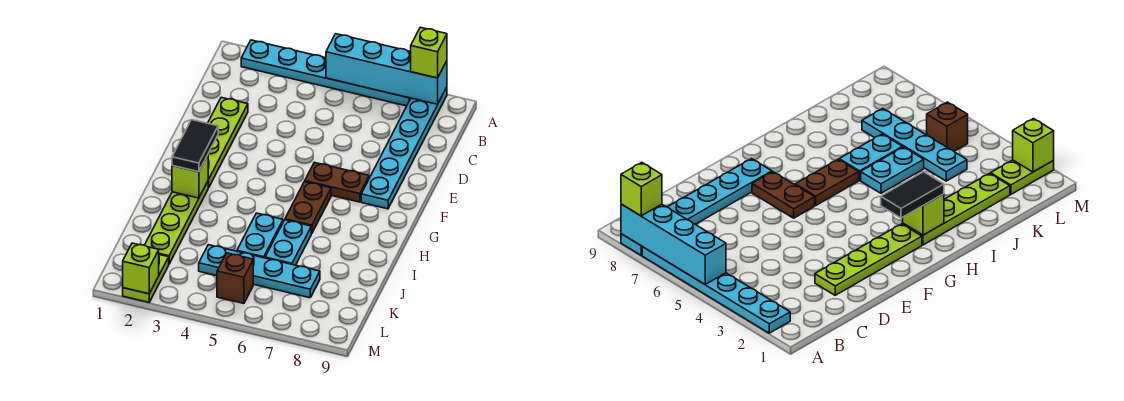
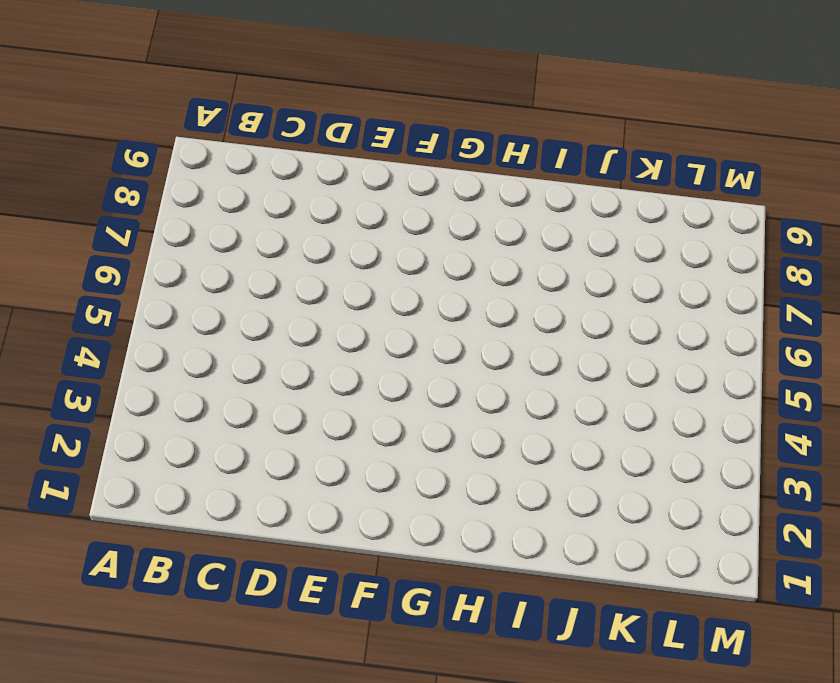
none -> cyan 1x6 plate [241,40,411,106]
none -> cyan 1x6 plate [361,87,447,209]
none -> lime 1x4 plate [208,97,248,187]

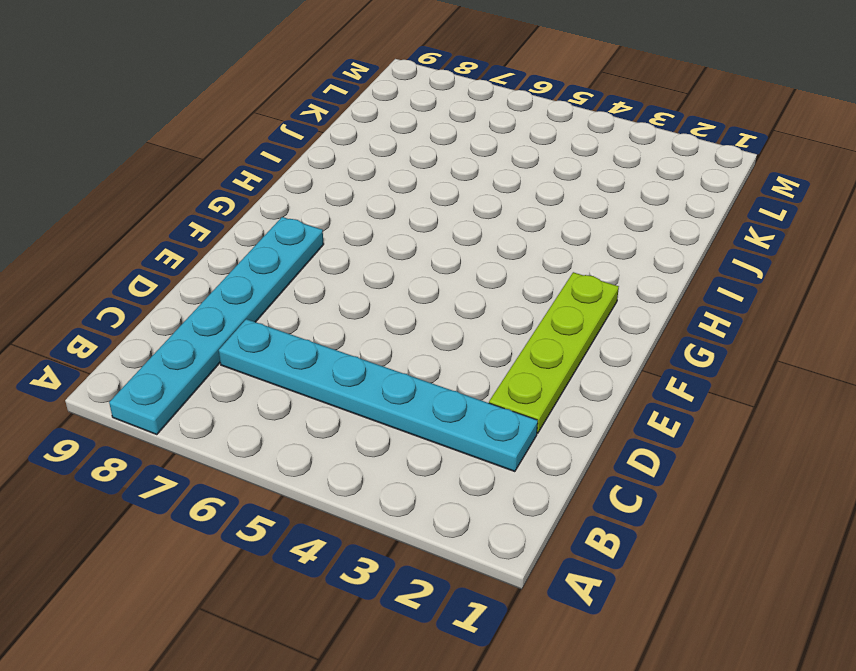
cyan 1x6 plate [219,319,538,472] -> cyan 1x6 plate moved to [241,40,411,106]
none -> brown 1x2 plate [305,162,369,202]
none -> brown 1x2 plate [285,182,331,234]
none -> lime 1x4 plate [145,182,209,264]

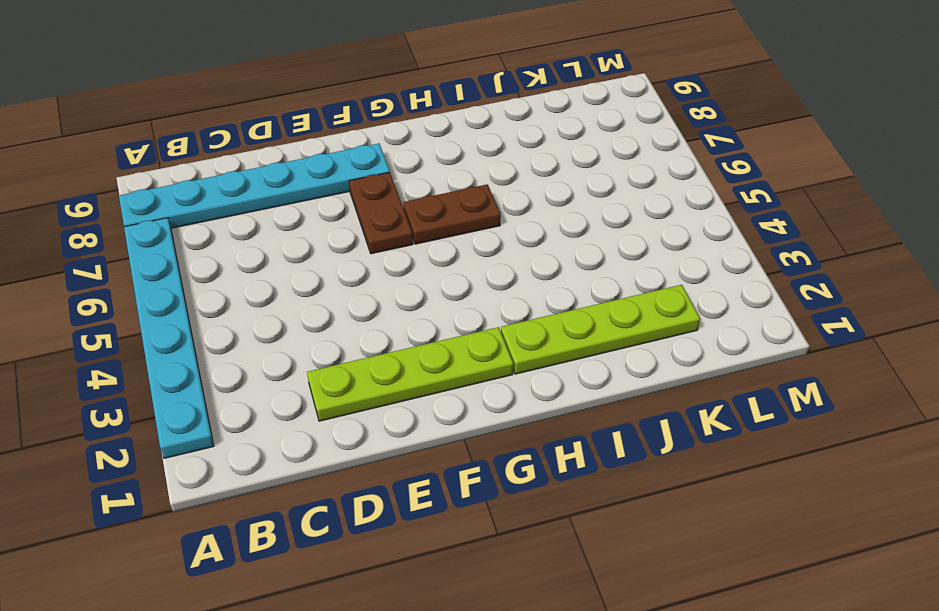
none -> cyan 1x2 plate [237,213,283,258]
none -> cyan 1x2 plate [265,220,311,265]
none -> cyan 1x4 plate [199,245,320,298]

